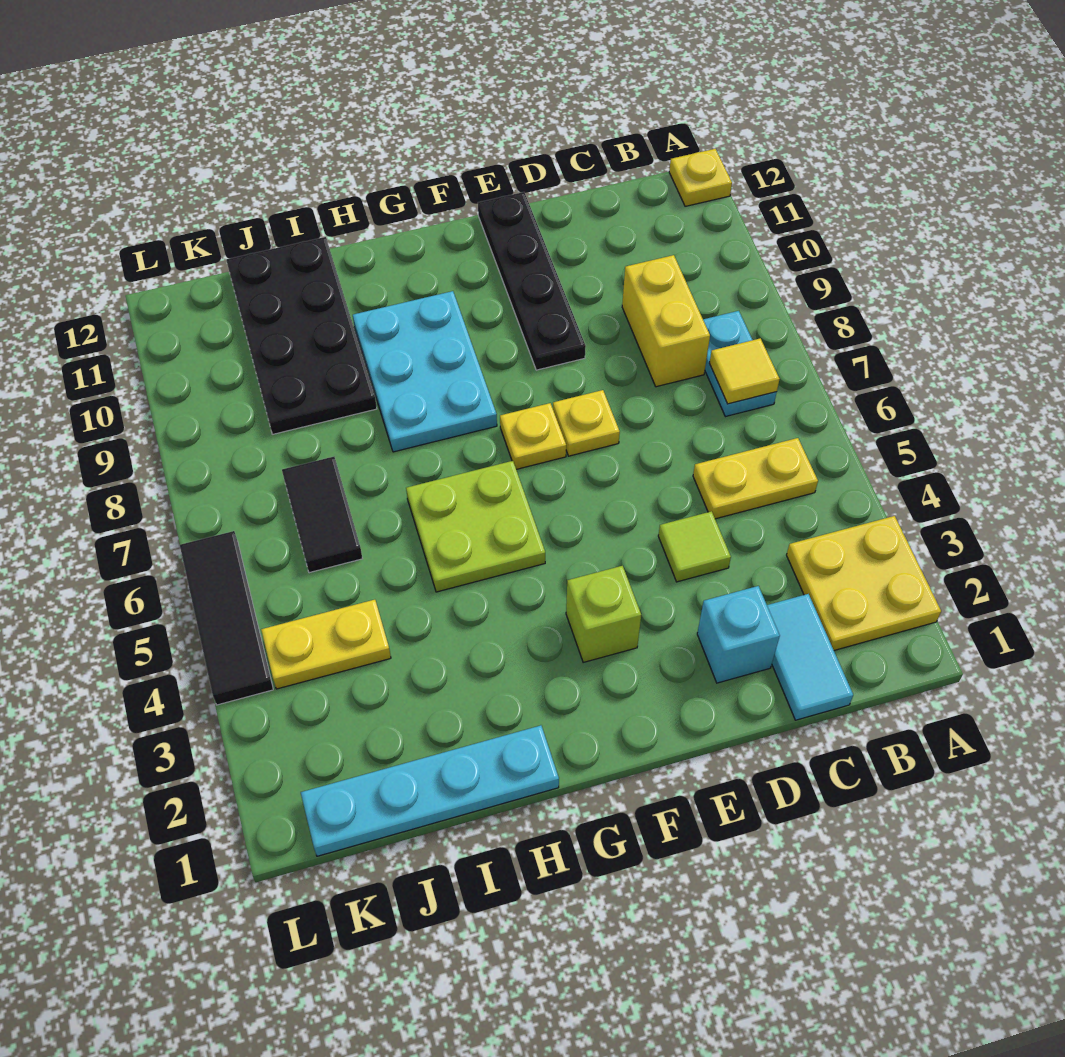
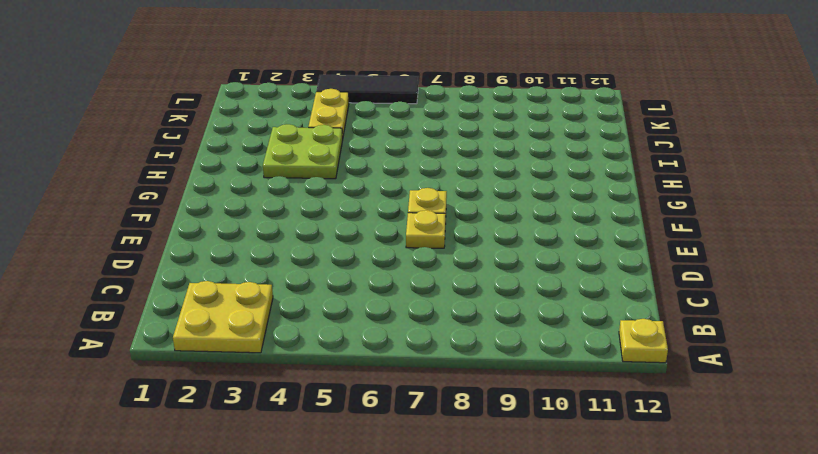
lime 2x2 plate [263,124,343,179] -> lime 2x2 plate moved to [406,461,545,592]
none -> yellow 1x2 plate [693,438,818,519]
none -> cyan 1x2 plate [703,311,777,417]
none -> cyan 1x2 tile [767,594,853,720]

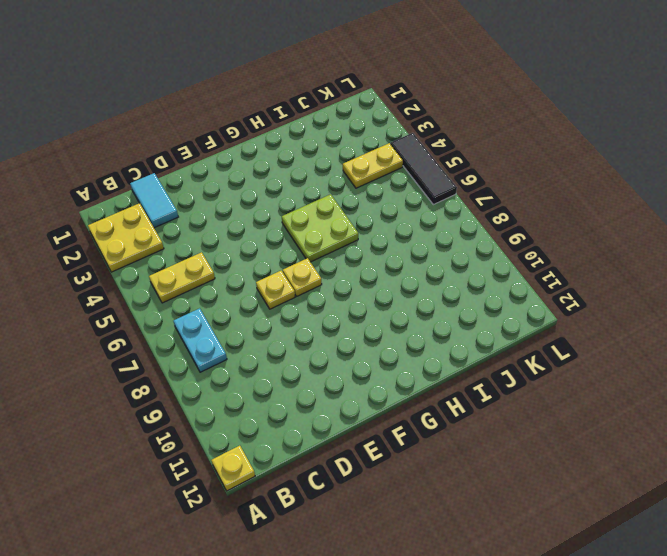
none -> yellow 1x2 brick [622,255,710,387]
none -> cyan 1x1 brick [697,586,780,683]
none -> lime 1x1 tile [658,511,731,582]

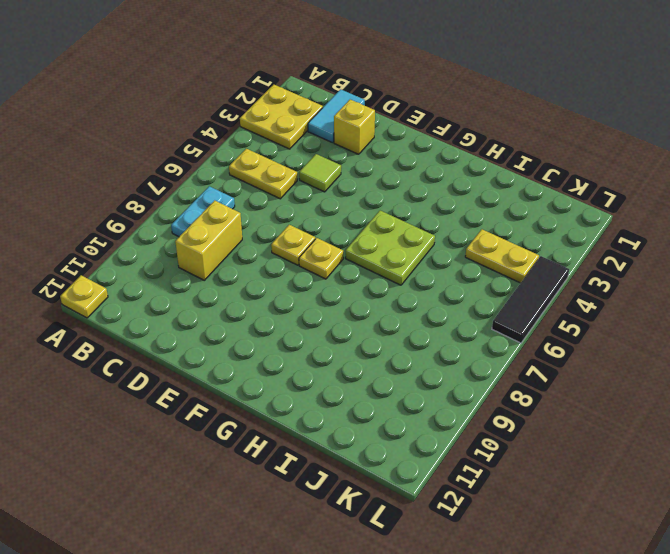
yellow 1x1 brick [334,100,375,154] -> cyan 1x1 brick [697,586,780,683]
none -> black 1x4 plate [478,192,586,370]
none -> lime 1x1 brick [566,566,641,662]
none -> cyan 2x3 plate [353,291,497,452]

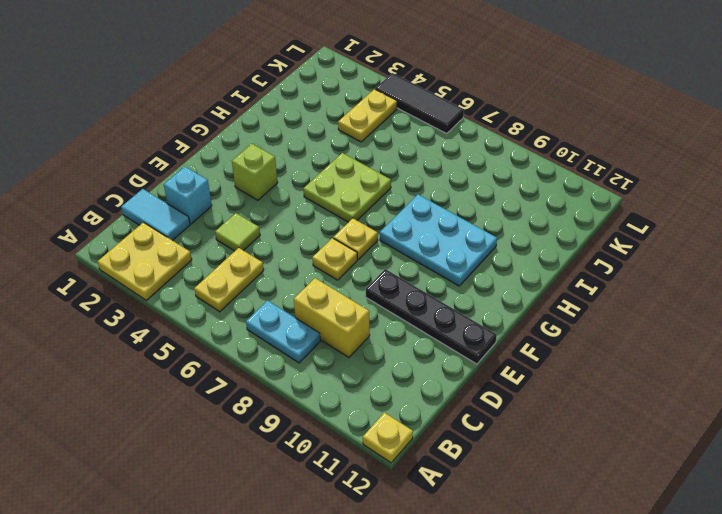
none -> cyan 1x4 plate [301,725,559,856]
none -> black 2x4 plate [226,237,377,434]
none -> black 1x2 tile [282,457,363,573]

